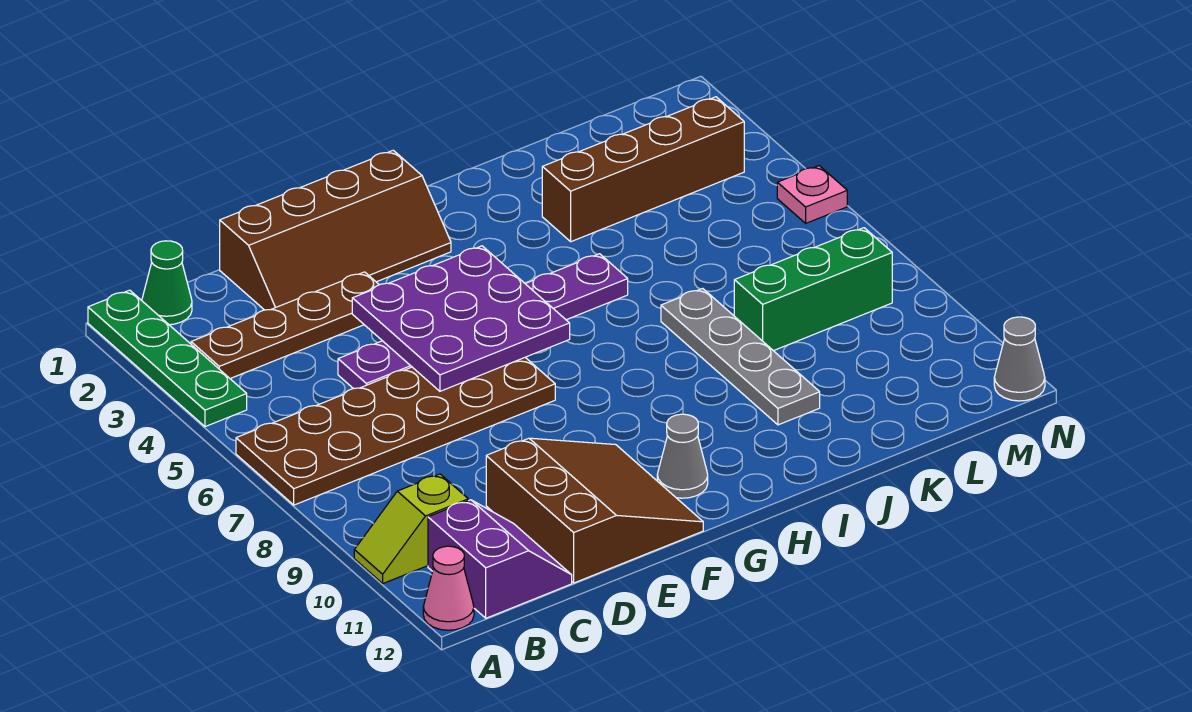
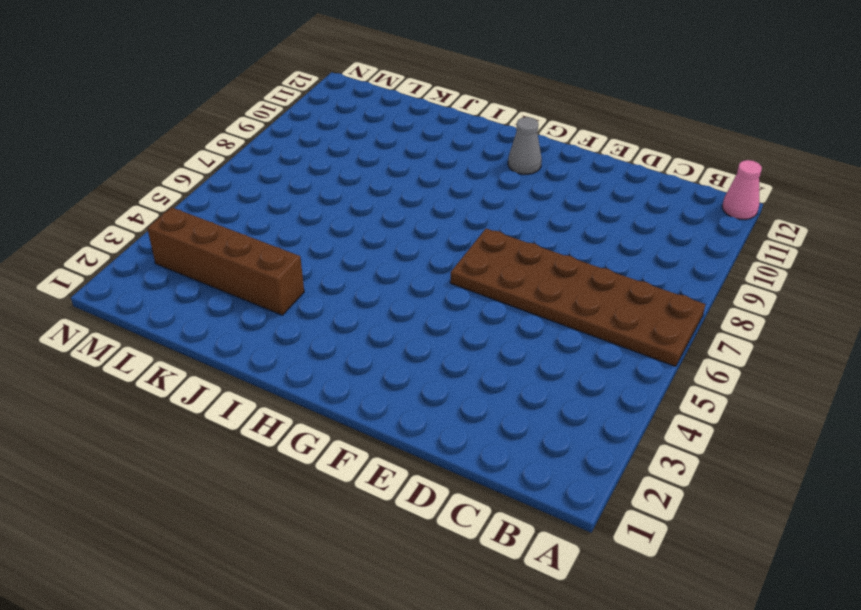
none -> green 1x4 plate [88,290,247,427]
none -> lime 1x2 slope [354,474,468,583]
none -> green 1x1 cone [142,241,192,325]

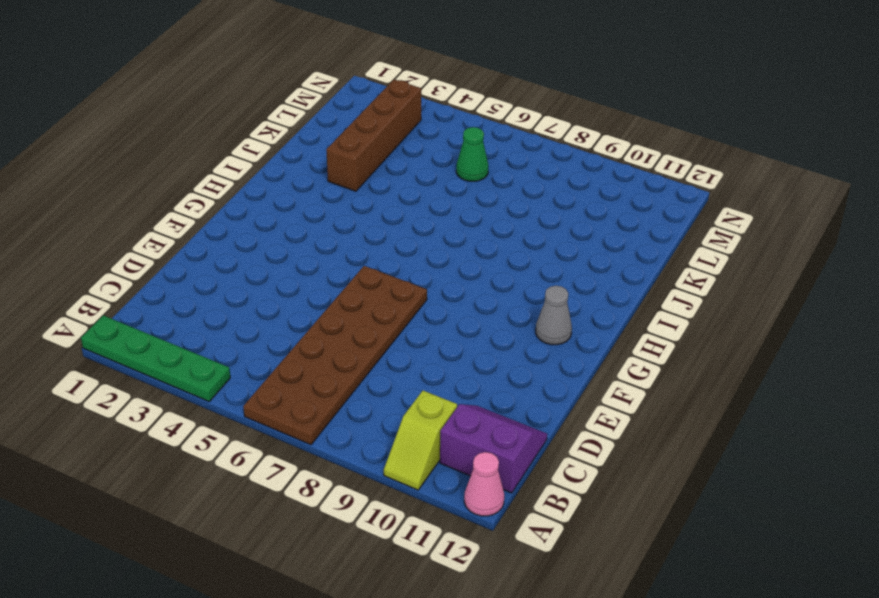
green 1x1 cone [456,127,488,181] -> green 1x1 cone moved to [142,241,192,325]
none -> brown 1x4 plate [191,272,379,378]
none -> brown 2x4 slope [220,150,451,310]
none -> purple 1x6 plate [338,254,628,389]

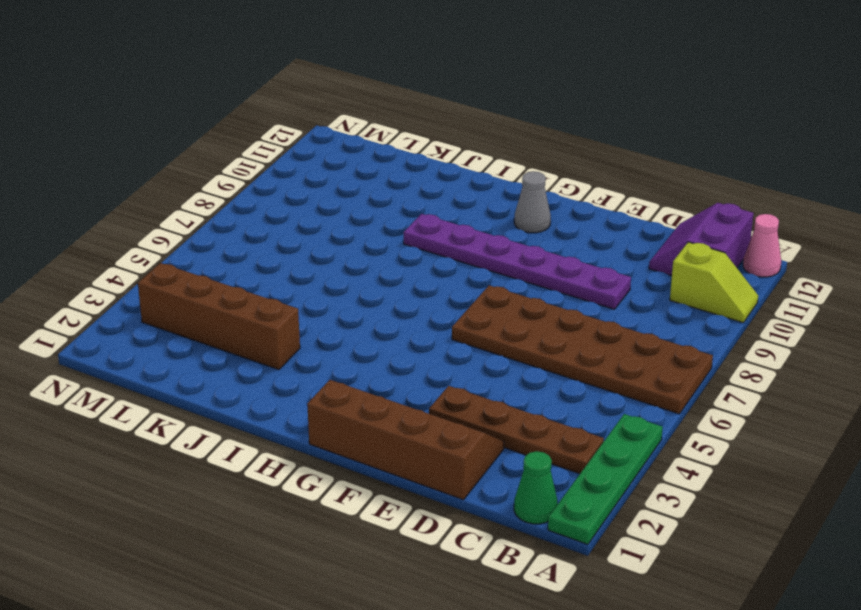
purple 1x6 plate [404,214,631,309] -> purple 1x6 plate moved to [338,254,628,389]
none -> brown 3x3 slope [486,438,703,583]
none -> grey 1x4 plate [661,288,820,425]
none -> green 1x3 brick [734,228,892,351]

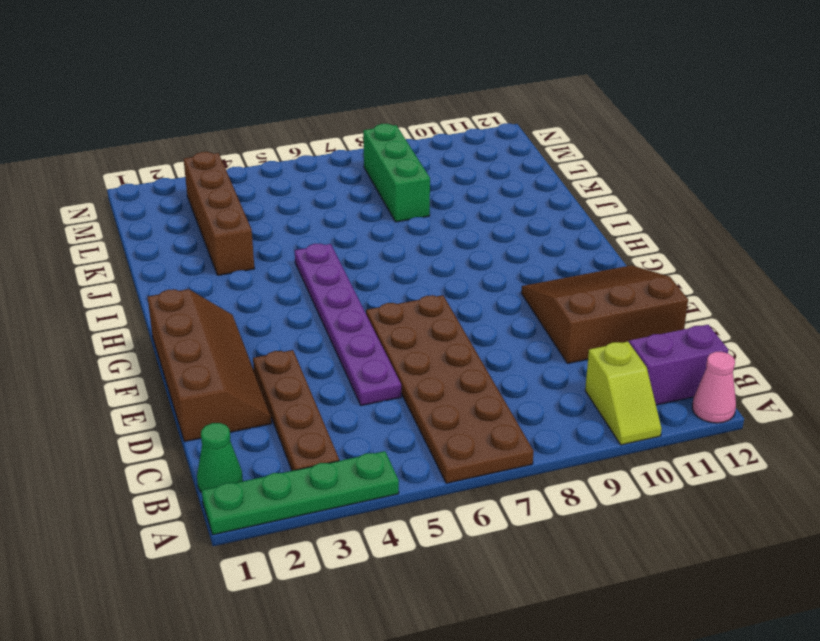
none -> grey 1x1 cone [657,414,708,498]
none -> grey 1x4 plate [661,288,820,425]
none -> pink 1x1 plate [777,166,847,223]

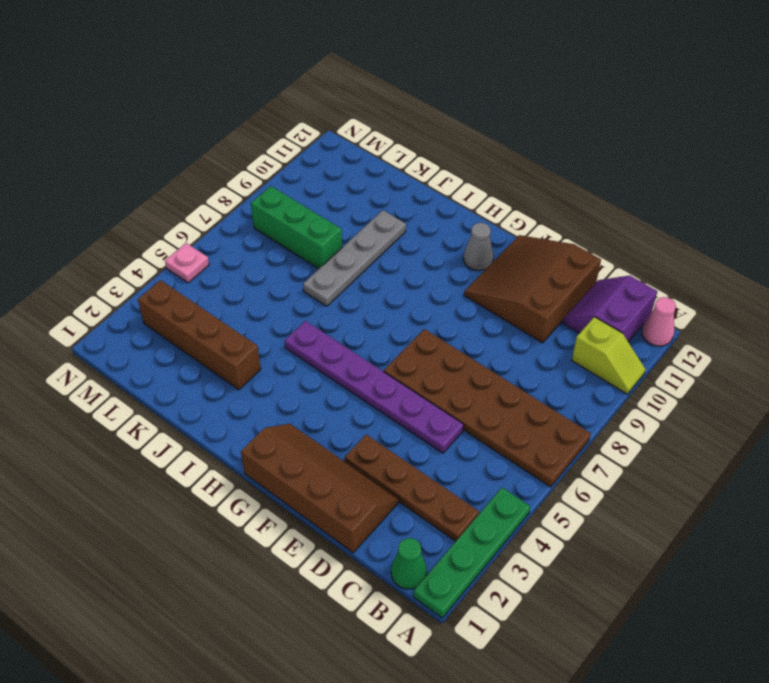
none -> grey 1x1 cone [994,317,1045,401]
none -> purple 3x3 plate [352,246,570,391]

